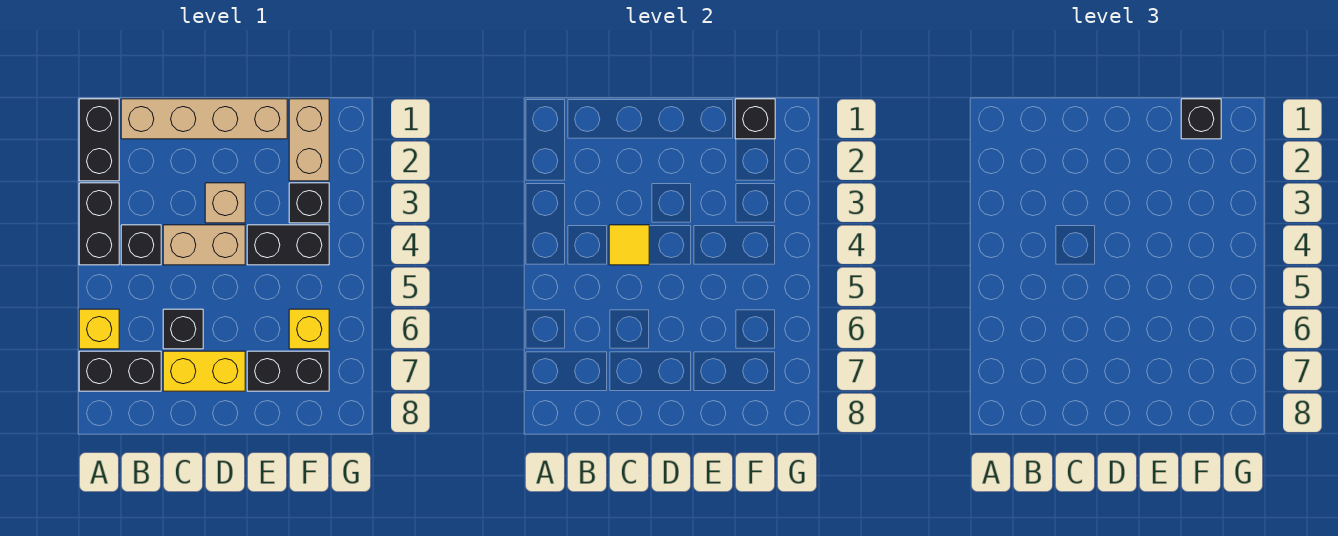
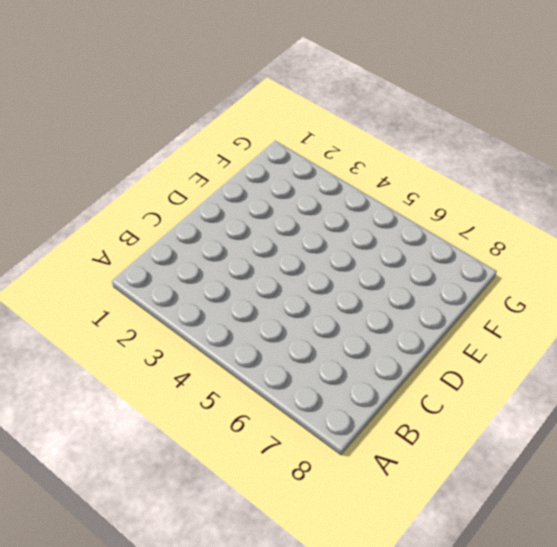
none -> black 1x2 brick [79,99,119,181]
none -> black 1x2 brick [79,183,119,265]
none -> yellow 1x1 brick [79,309,119,349]

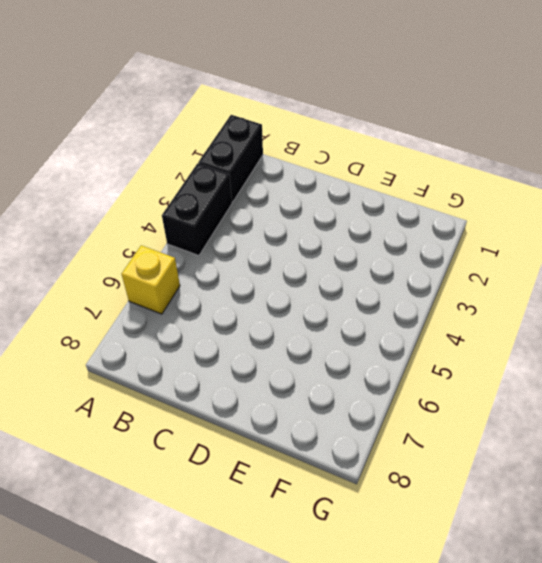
none -> black 1x2 brick [79,351,161,391]
none -> tan 1x4 brick [121,99,287,139]
none -> black 1x1 brick [121,225,161,265]

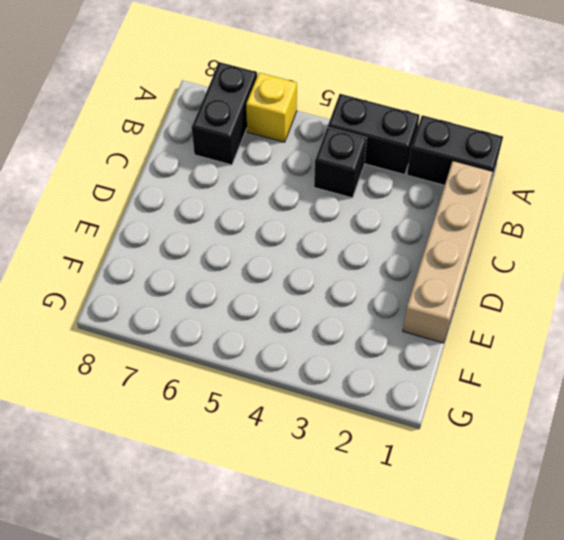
none -> tan 1x2 brick [163,225,245,265]
none -> black 1x1 brick [163,309,203,349]
none -> yellow 1x2 brick [163,351,245,391]

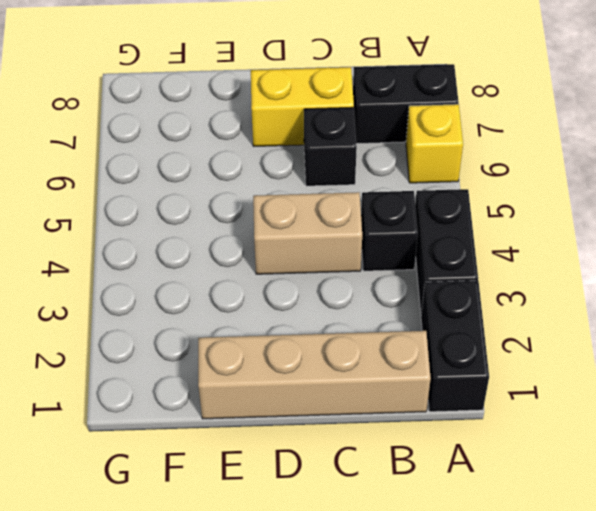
none -> tan 1x1 brick [205,183,245,223]
none -> black 1x2 brick [247,225,329,265]
none -> black 1x2 brick [247,351,329,391]

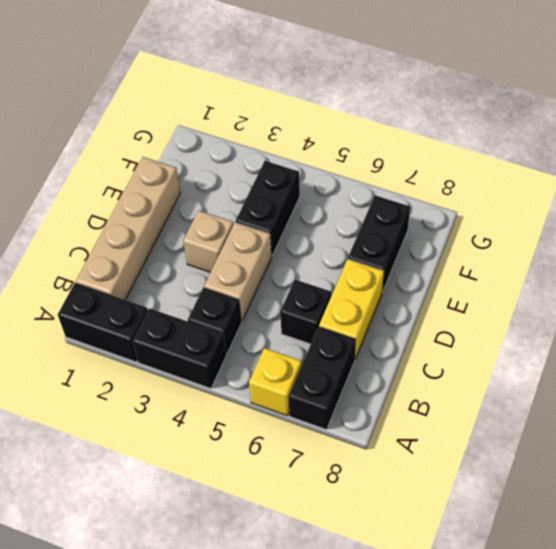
none -> tan 1x2 brick [289,99,329,181]
none -> black 1x1 brick [289,183,329,223]
none -> yellow 1x1 brick [289,309,329,349]

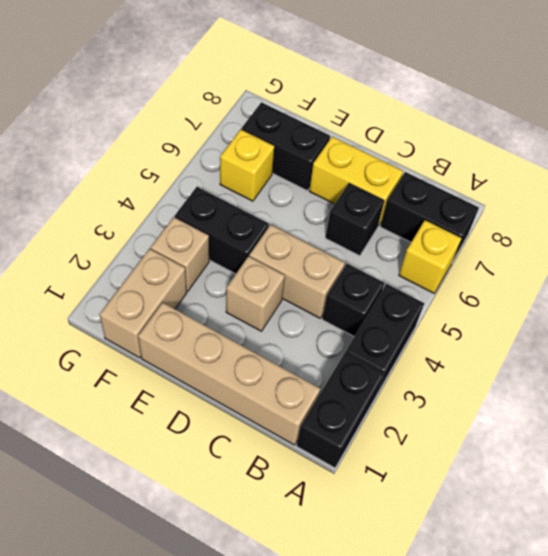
tan 1x1 brick [151,217,209,291] -> black 1x1 brick [289,183,329,223]
none -> yellow 1x1 tile [609,225,649,265]
none -> black 1x1 brick [735,99,775,139]
none -> black 1x1 brick [1181,99,1221,139]

